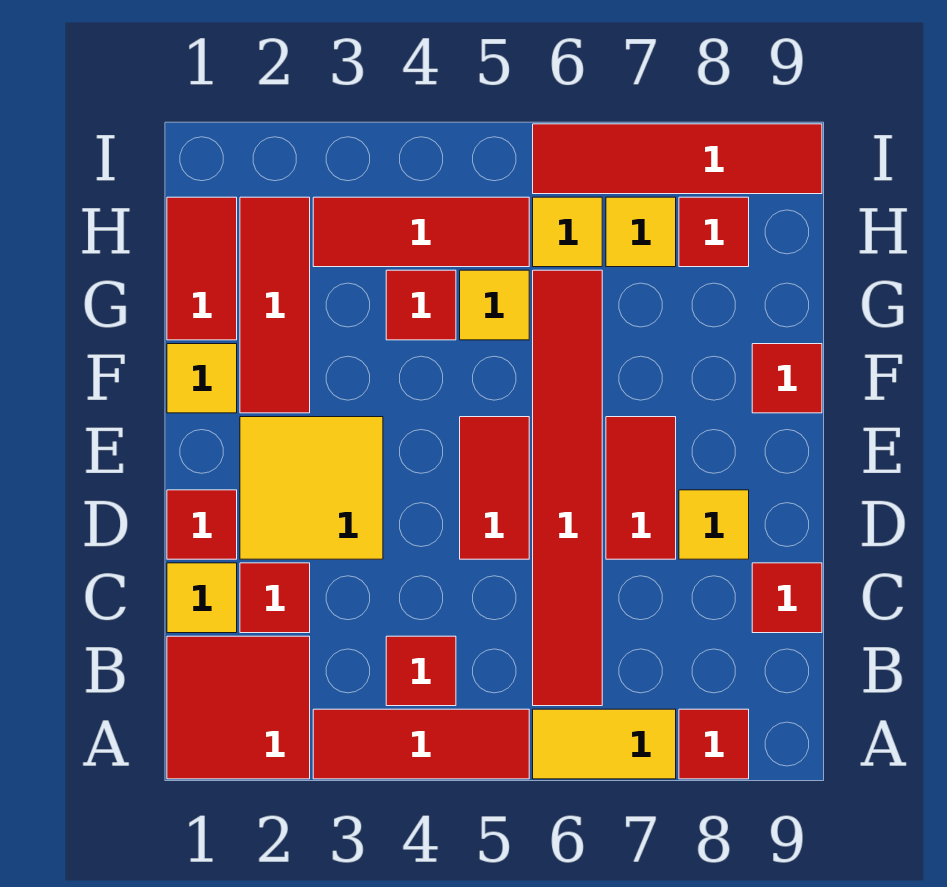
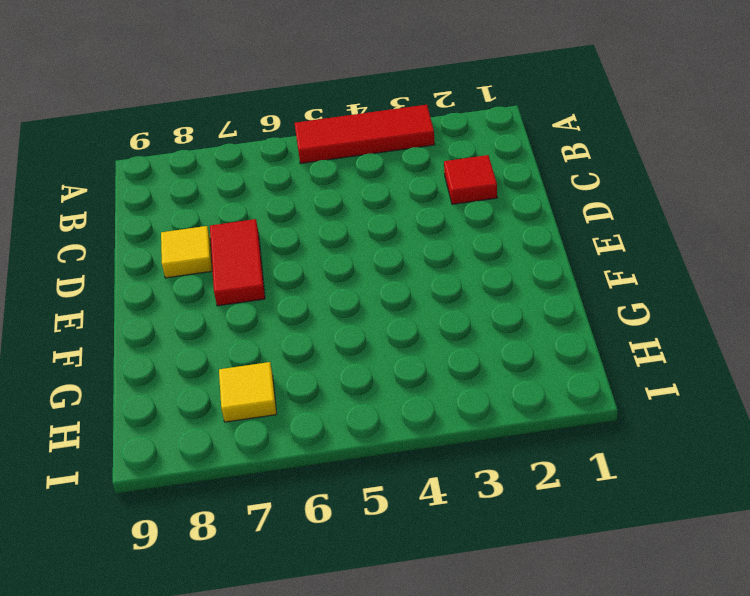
none -> red 2x2 tile [167,636,310,779]
none -> yellow 1x2 tile [533,709,676,779]
none -> red 1x1 tile [679,709,749,779]

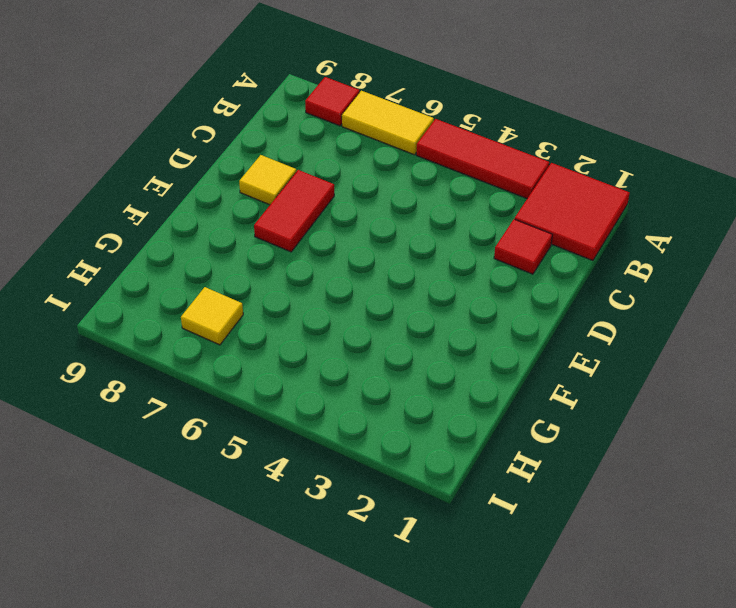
none -> red 1x1 tile [386,636,456,706]
none -> red 1x6 tile [533,270,602,706]
none -> yellow 1x1 tile [167,563,237,633]

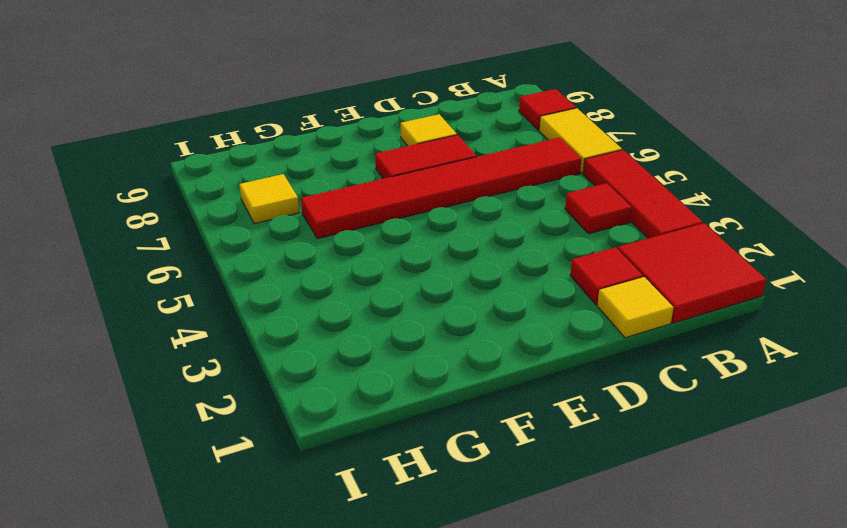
none -> red 1x1 tile [752,563,822,633]
none -> red 1x1 tile [167,490,237,559]
none -> yellow 2x2 tile [240,417,383,559]

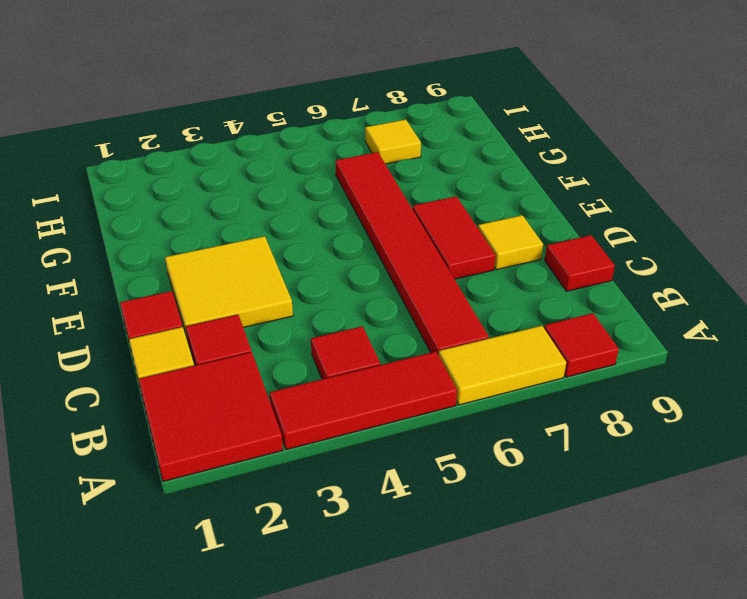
none -> red 1x2 tile [460,417,529,559]
none -> yellow 1x1 tile [167,344,237,413]
none -> red 1x3 tile [240,197,310,413]

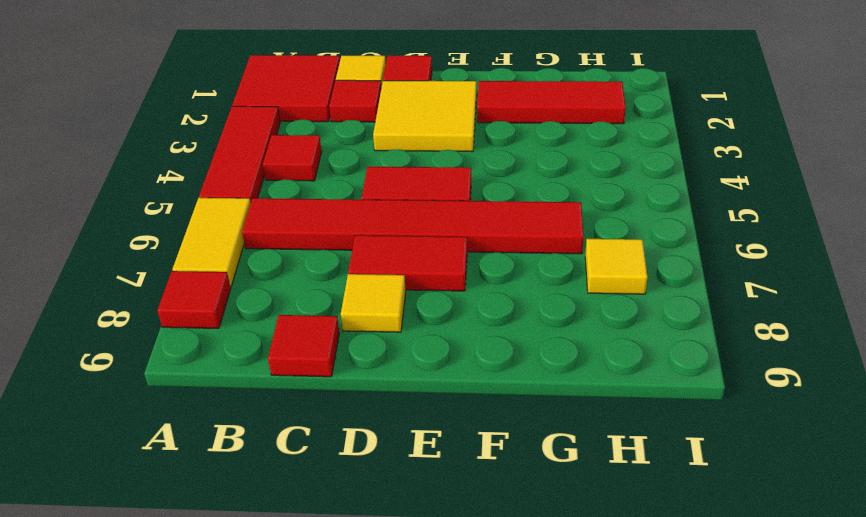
none -> yellow 1x1 tile [167,344,237,413]
none -> red 1x1 tile [752,344,822,413]
none -> red 1x2 tile [167,197,237,340]

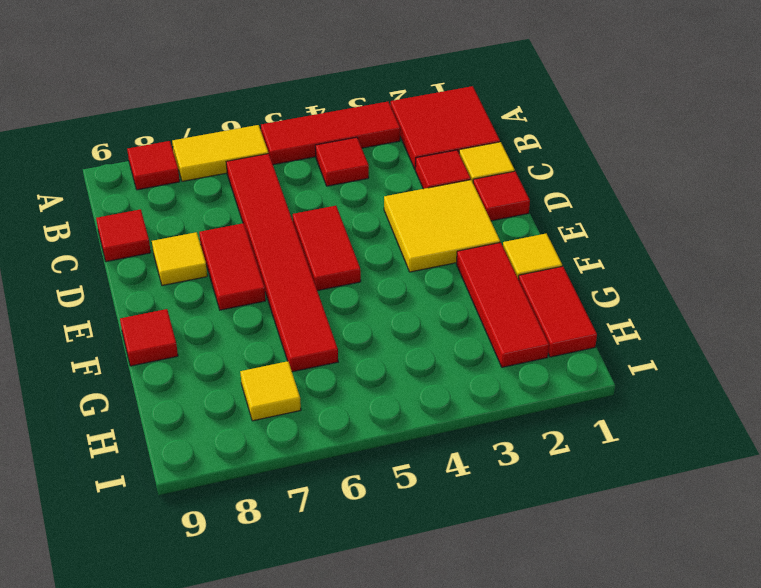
none -> red 1x1 tile [386,270,456,340]
none -> yellow 1x1 tile [460,270,529,340]
none -> red 1x3 tile [313,197,529,267]

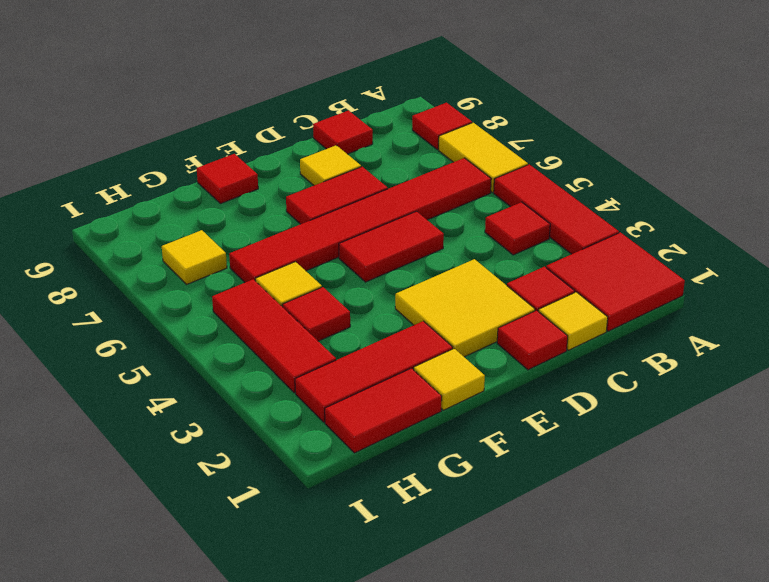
none -> yellow 1x1 tile [533,197,602,267]
none -> red 1x1 tile [679,197,749,267]
none -> red 1x4 tile [533,124,822,194]

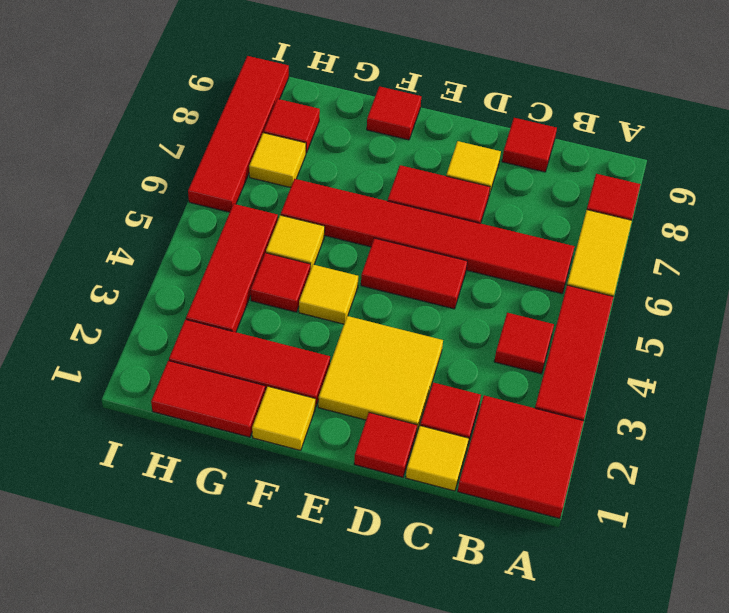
yellow 1x1 tile [299,265,358,324] -> yellow 1x1 tile moved to [533,197,602,267]

